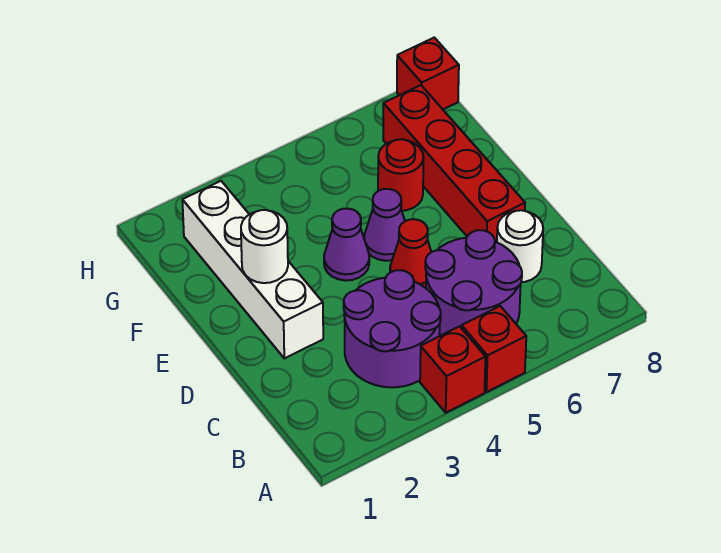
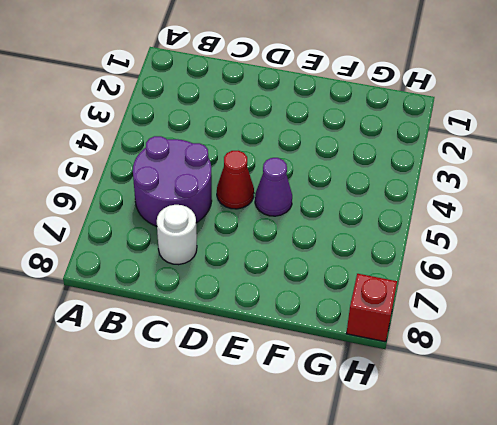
none -> red 1x1 brick [420,326,486,413]
none -> red 1x1 brick [462,306,526,392]
none -> purple 2x2 round brick [344,270,441,387]

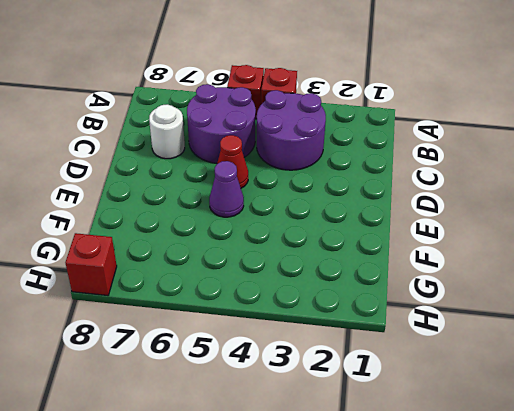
none -> white 1x4 brick [182,181,323,358]
none -> red 1x4 brick [383,85,525,242]
none -> purple 1x1 cone [324,209,369,280]

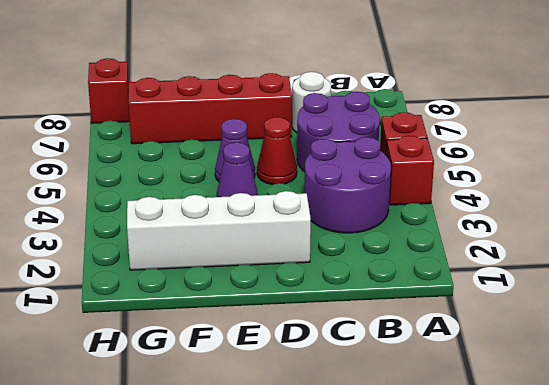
none -> red 1x1 round brick [378,139,424,211]
none -> white 1x1 round brick [241,210,288,283]

